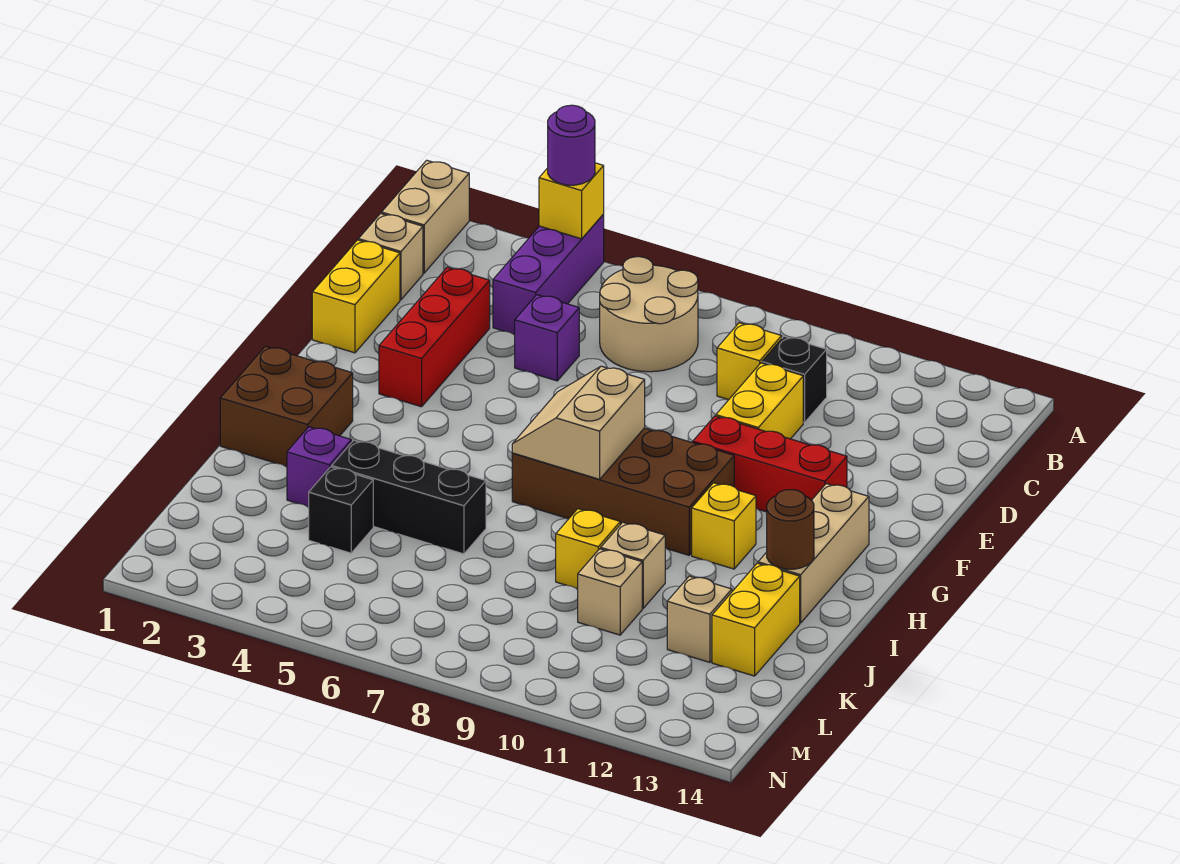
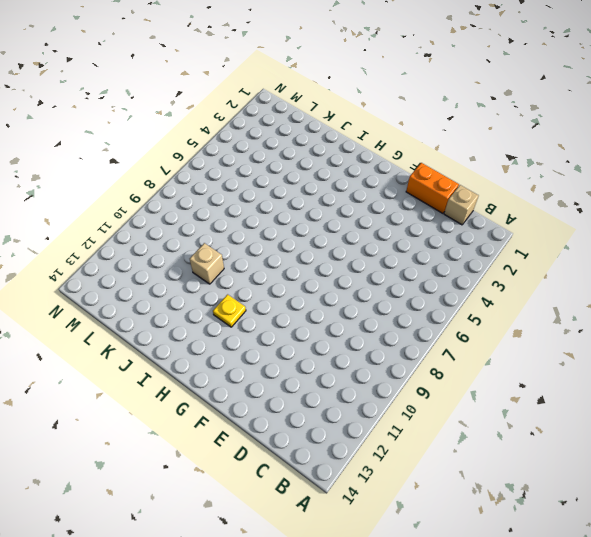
orange 1x2 brick [406,163,459,213] -> yellow 1x2 brick [312,240,400,353]
yellow 1x1 plate [213,294,246,327] -> yellow 1x1 brick [692,483,756,569]
none -> tan 1x2 brick [382,160,469,273]
none -> purple 1x3 brick [493,214,604,334]
none -> tan 2x2 round brick [600,257,698,372]

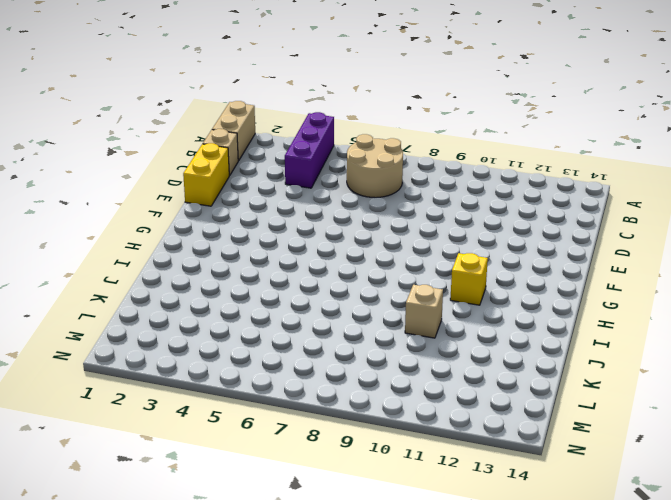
none -> yellow 1x1 brick [717,323,782,400]
none -> black 1x1 brick [762,336,827,423]
none -> red 1x3 brick [379,267,490,407]

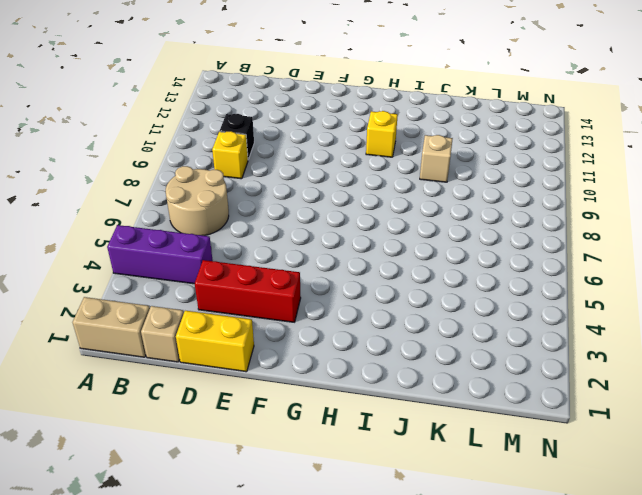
none -> purple 1x1 brick [515,295,579,381]
none -> yellow 1x2 brick [716,363,803,439]
none -> red 1x3 brick [693,416,847,512]

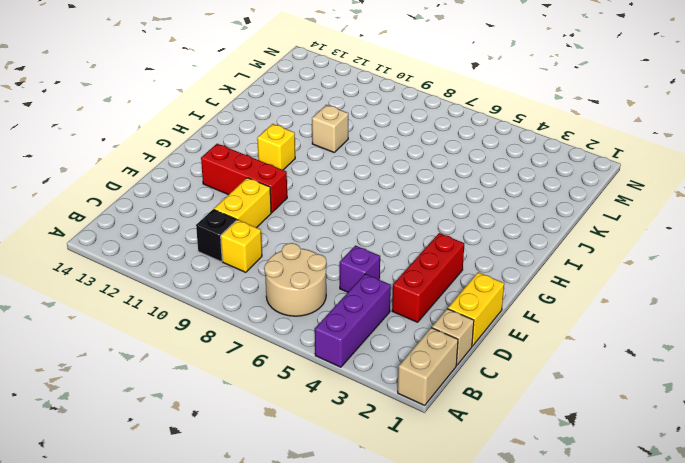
none -> brown 2x4 brick [512,428,734,555]
none -> tan 1x3 brick [758,484,869,623]
none -> brown 2x2 brick [220,346,353,466]

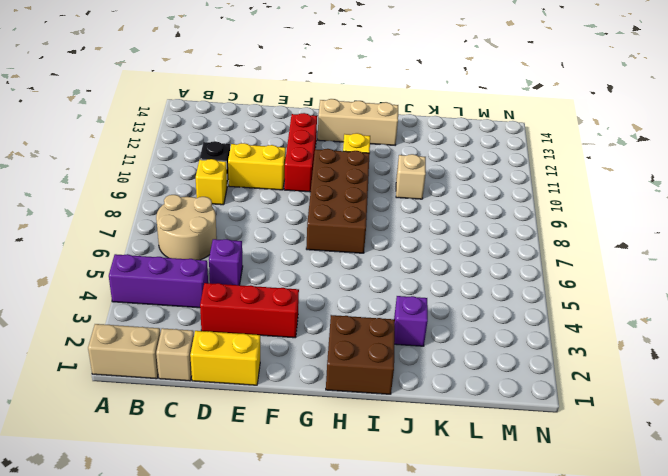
none -> black 1x3 brick [332,440,486,554]
none -> yellow 1x1 brick [556,509,620,589]
none -> yellow 1x2 brick [712,563,800,676]

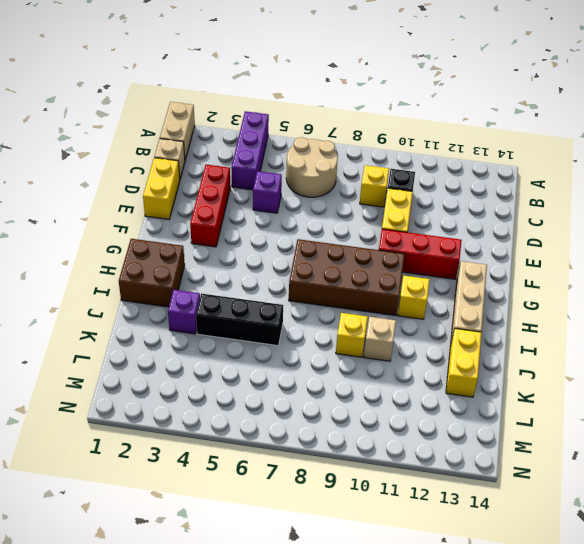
none -> black 1x1 brick [309,467,373,553]
none -> tan 1x1 brick [578,549,642,635]
none -> tan 1x1 brick [667,576,732,662]

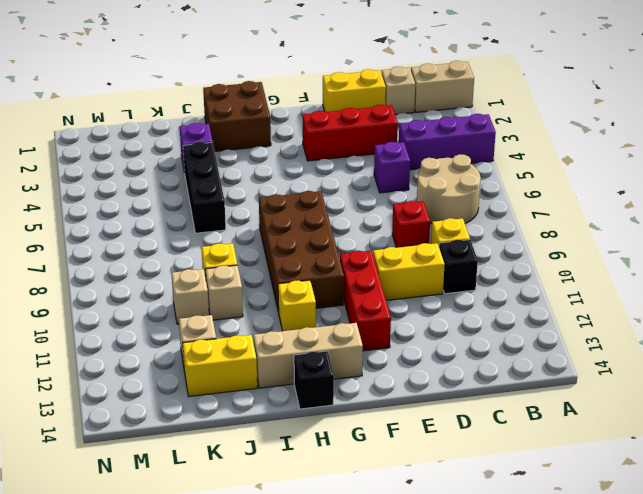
red 1x1 brick [392,201,430,248] -> none
black 1x1 brick [294,351,334,409] -> black 1x1 brick moved to [309,467,373,553]
none -> yellow 1x1 brick [539,163,604,239]
none -> tan 2x2 slope [512,366,645,479]
none -> brown 1x1 round brick [767,490,814,569]

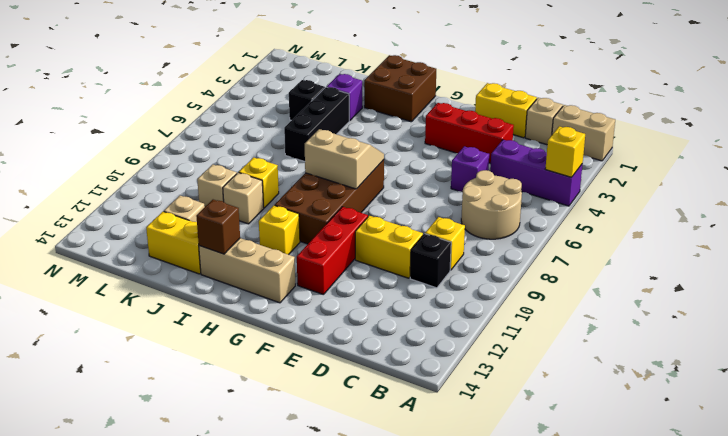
brown 1x1 brick [196,200,240,254] -> brown 1x1 round brick [767,490,814,569]
none -> purple 1x1 round brick [548,105,595,185]

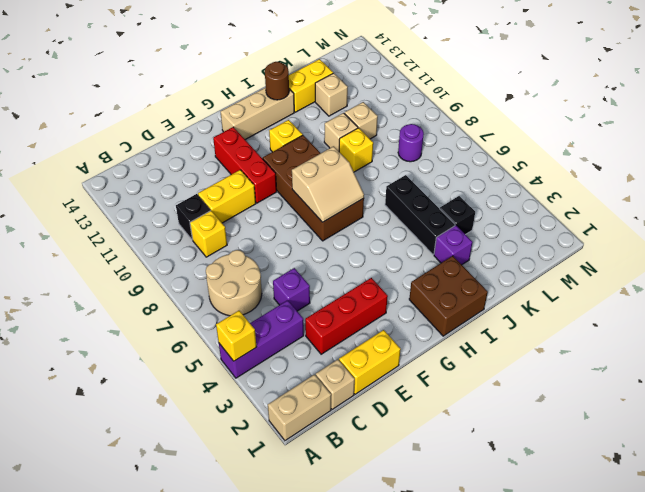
purple 1x1 round brick [398,124,424,162] -> purple 1x1 round brick moved to [548,105,595,185]

